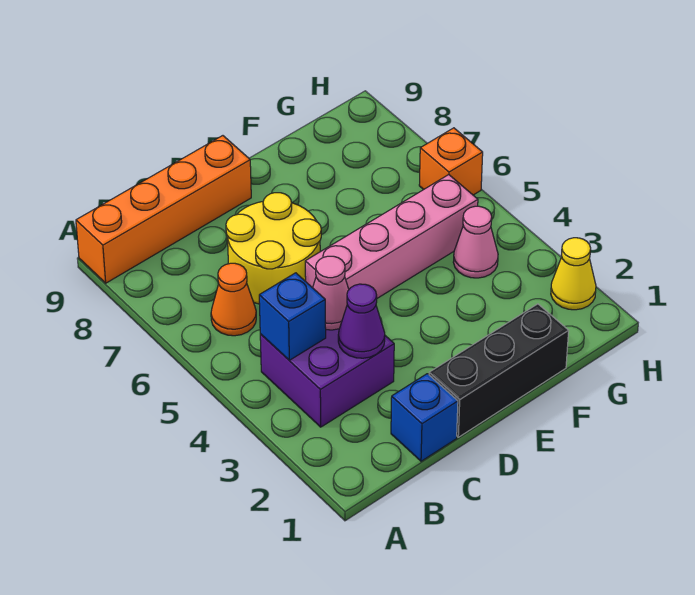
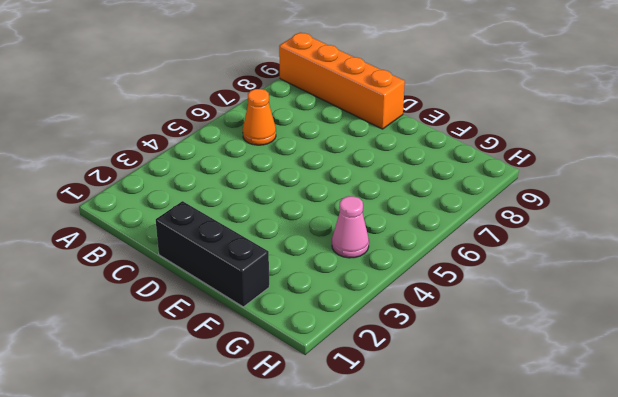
none -> purple 2x2 brick [260,329,394,427]
none -> blue 1x1 brick [391,374,458,461]
none -> yellow 2x2 round brick [226,193,321,304]

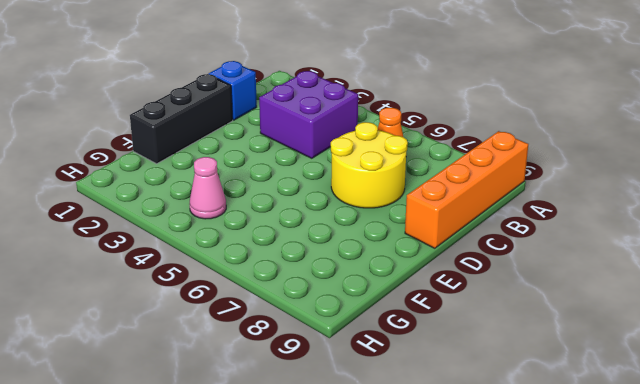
none -> pink 1x4 brick [305,175,478,298]
none -> yellow 1x1 cone [551,238,596,310]
none -> orange 1x1 brick [419,128,483,195]

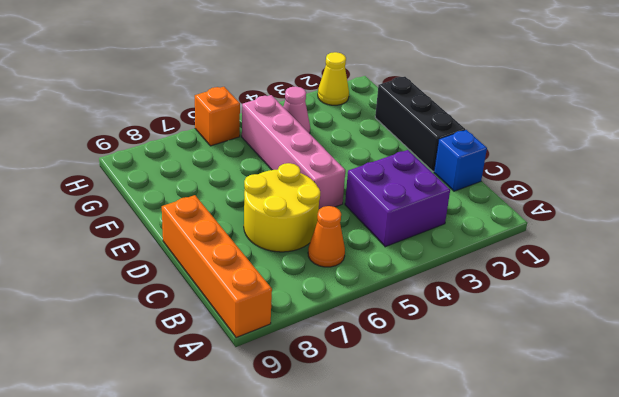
none -> blue 1x1 brick [259,273,326,360]
none -> purple 1x1 cone [338,284,385,358]
none -> pink 1x1 cone [313,256,349,330]

